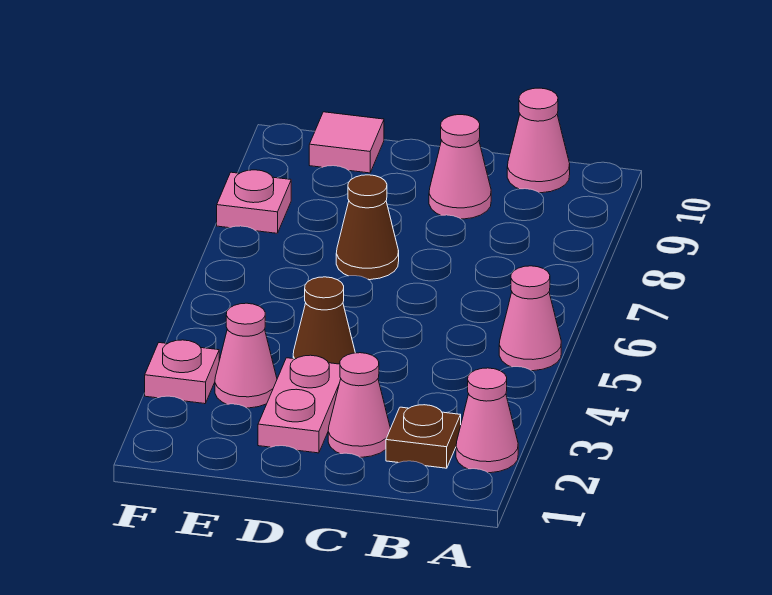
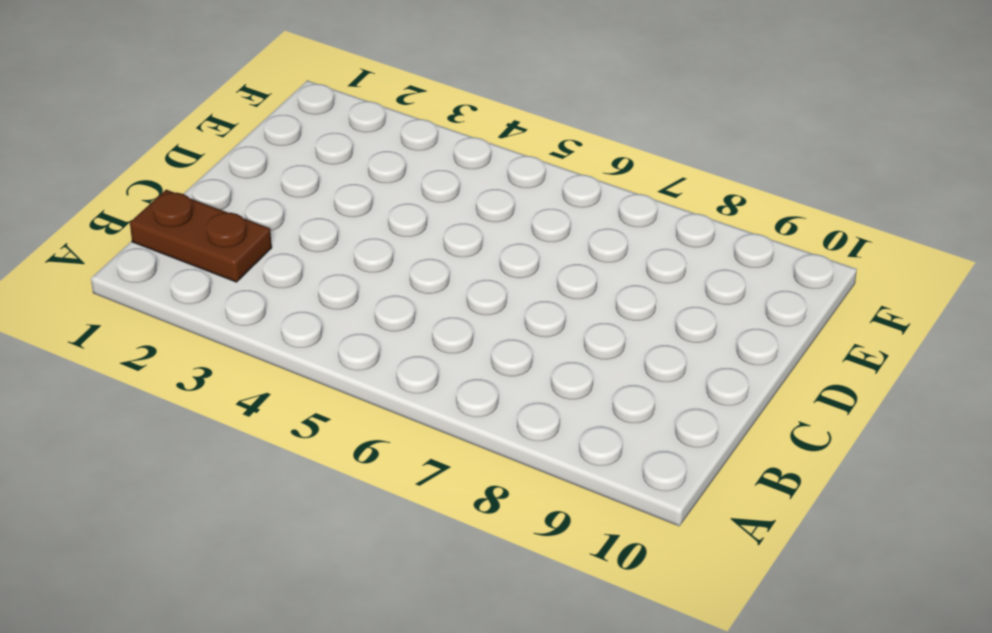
brown 1x2 plate [130,190,272,282] -> brown 1x1 plate [386,405,461,468]
none -> pink 1x1 cone [456,368,518,473]
none -> pink 1x1 cone [499,266,561,371]
none -> pink 1x1 cone [507,88,570,193]

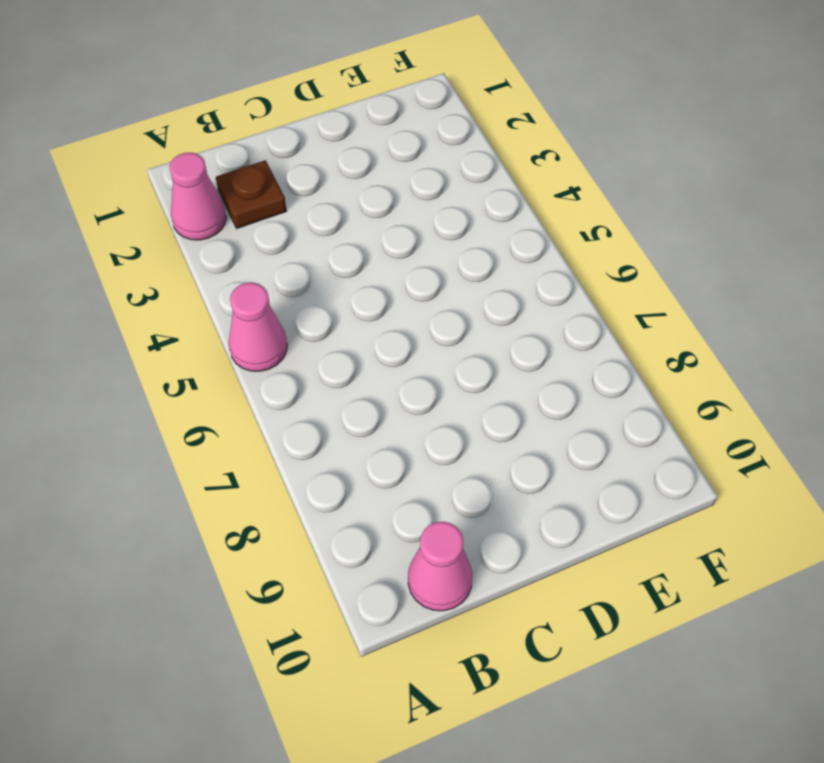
none -> pink 1x1 cone [328,353,390,457]
none -> pink 1x1 cone [429,115,491,219]
none -> pink 1x2 plate [258,355,341,453]

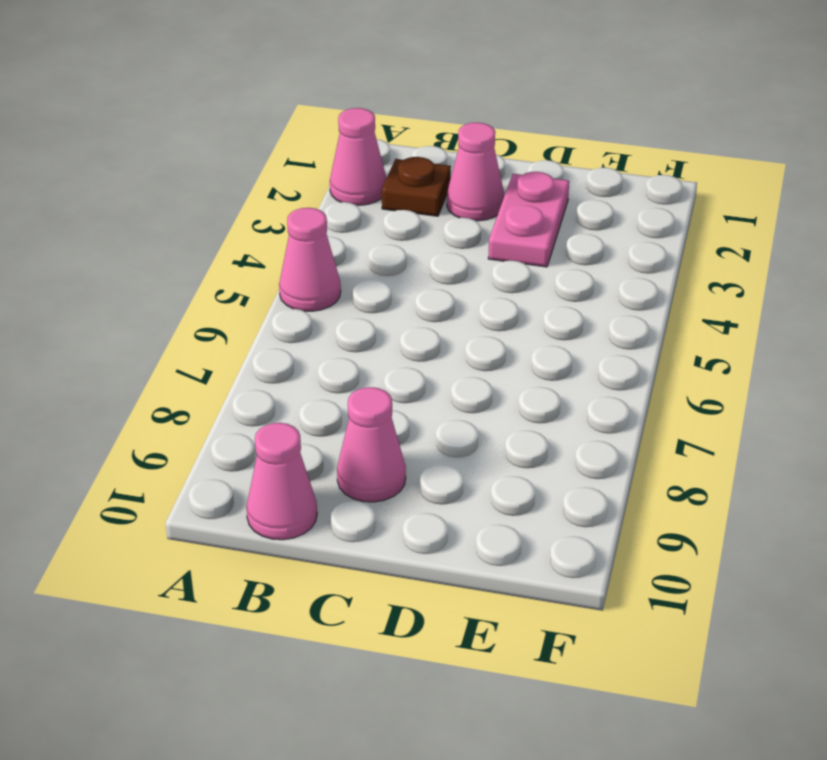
none -> brown 1x1 cone [293,277,355,364]
none -> brown 1x1 cone [336,175,399,280]
none -> pink 1x1 cone [215,303,277,408]

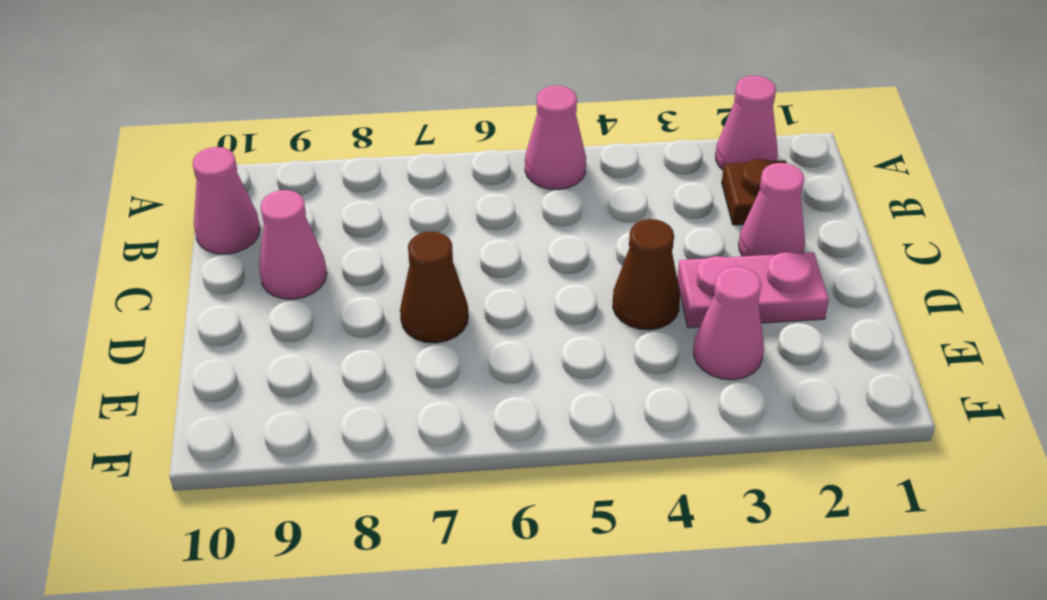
none -> pink 1x1 tile [309,112,384,173]
none -> pink 1x1 plate [145,340,219,404]
none -> pink 1x1 plate [217,170,291,233]

